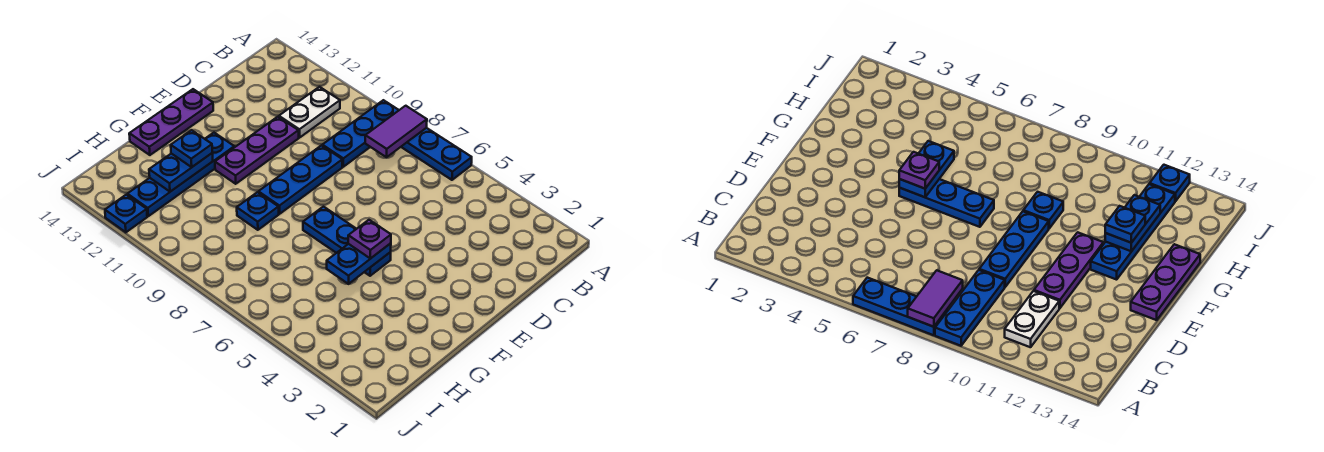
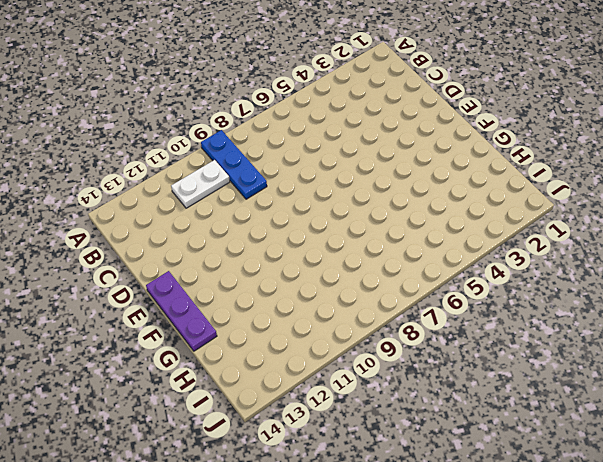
white 1x2 plate [171,160,230,208] -> white 1x2 plate turned to [279,87,340,138]
none -> blue 1x3 plate [401,128,472,180]
none -> blue 1x3 plate [258,145,342,214]
none -> purple 1x3 plate [215,117,299,184]

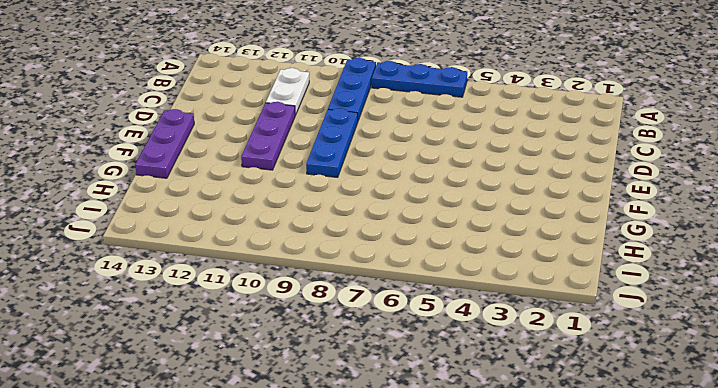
none -> blue 1x3 plate [303,207,391,276]
none -> blue 1x4 plate [127,133,234,216]
none -> blue 1x1 plate [237,192,279,230]

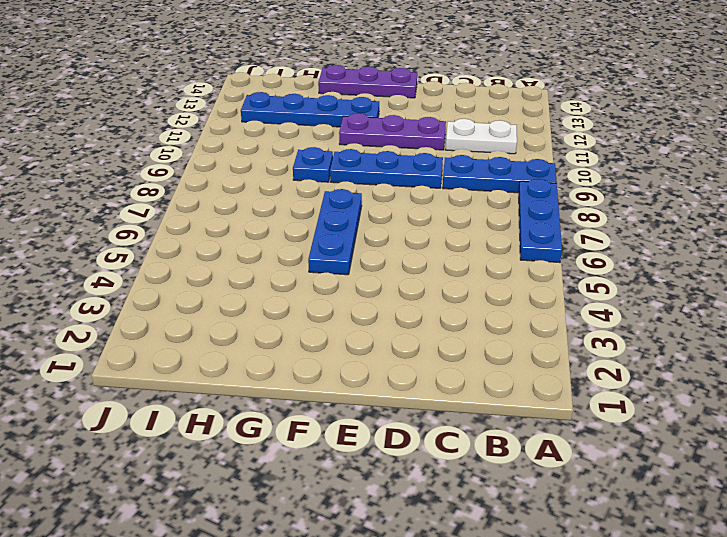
none -> blue 1x1 plate [105,195,147,232]
none -> purple 1x2 tile [365,106,427,157]
none -> blue 1x2 plate [327,243,391,284]

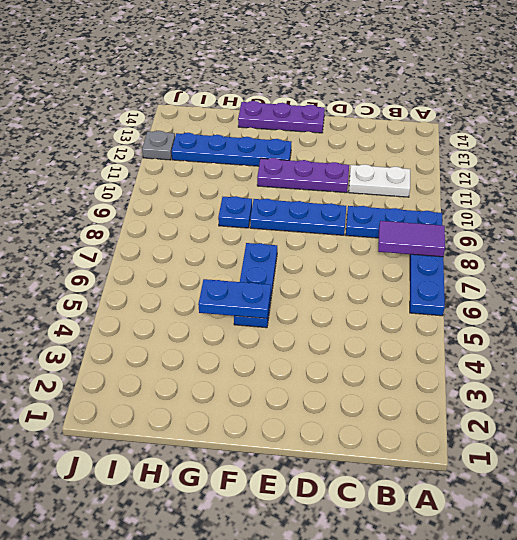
grey 1x1 plate [142,131,175,160] -> blue 1x1 plate [105,195,147,232]
none -> blue 1x2 plate [149,153,213,192]
none -> purple 1x1 plate [348,220,391,259]
none -> blue 1x1 plate [171,130,212,167]

